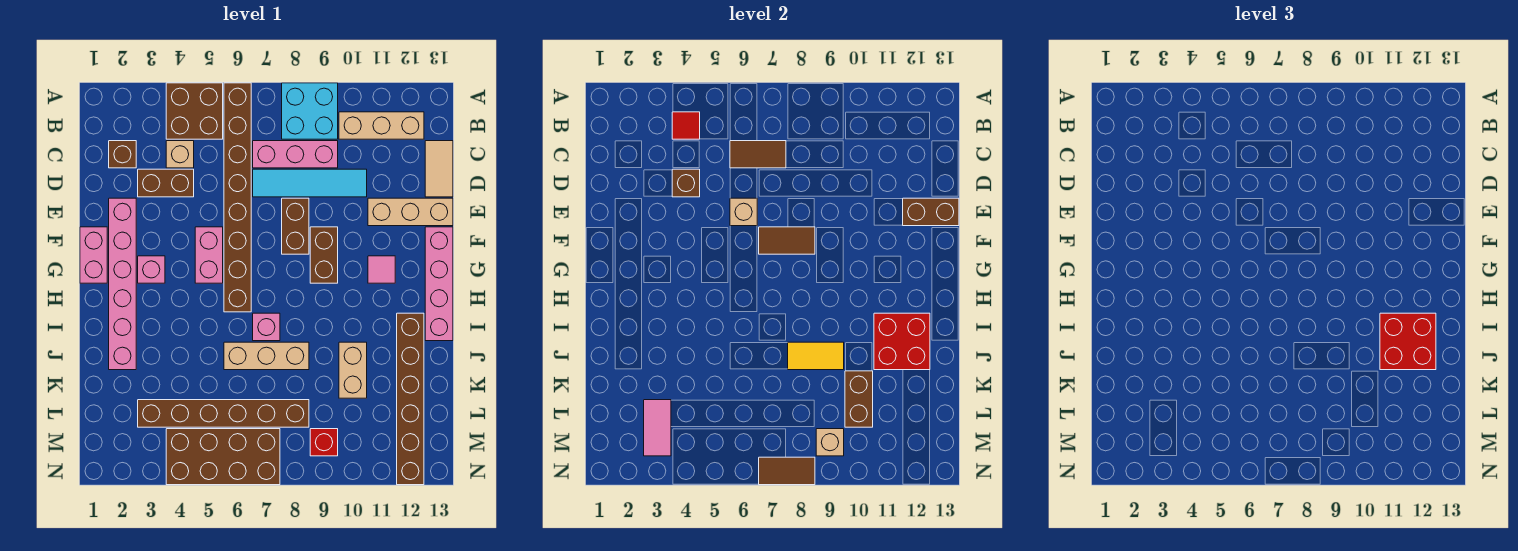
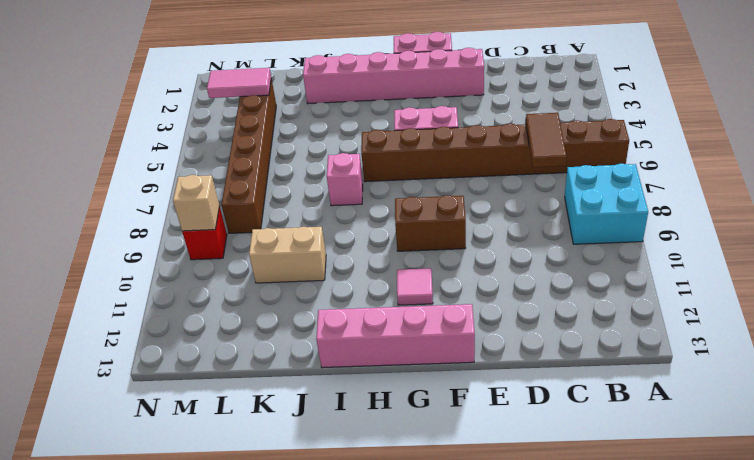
none -> brown 2x2 brick [166,83,223,139]
none -> tan 1x3 brick [339,112,424,139]
none -> brown 1x1 brick [109,141,136,168]
none -> tan 1x1 brick [166,141,194,168]

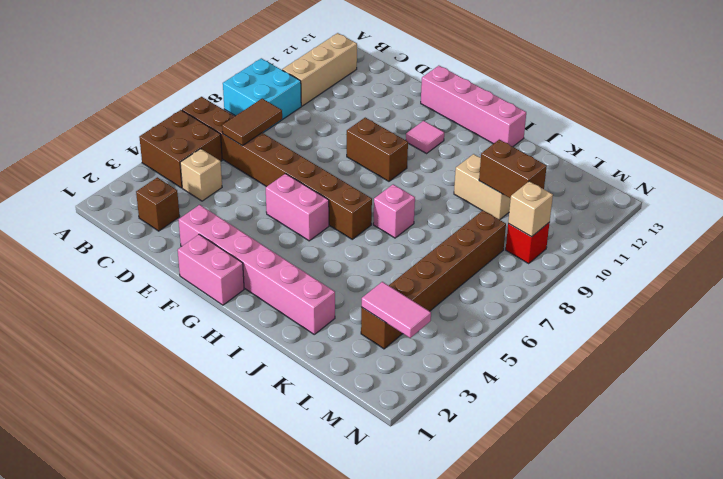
none -> pink 1x3 brick [253,141,338,168]
none -> tan 1x2 tile [425,141,453,197]
none -> brown 1x2 brick [138,169,194,197]
none -> cyan 1x4 tile [253,169,367,197]

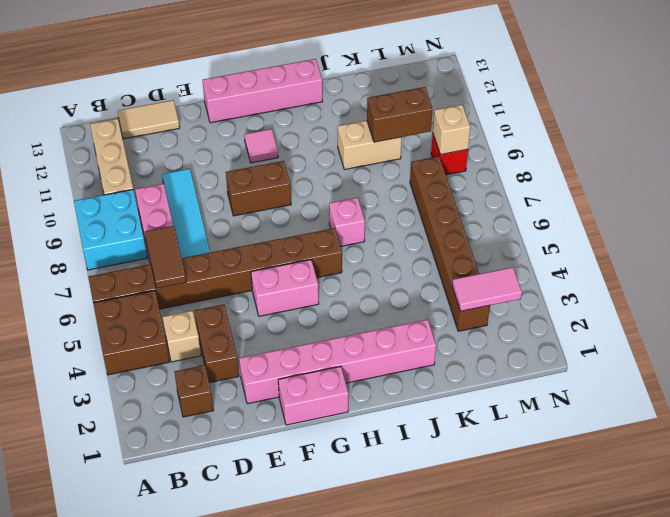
none -> brown 1x2 brick [282,198,309,254]
none -> tan 1x3 brick [368,198,453,226]
none -> pink 1x1 brick [138,256,165,283]
none -> brown 1x6 brick [397,313,424,485]

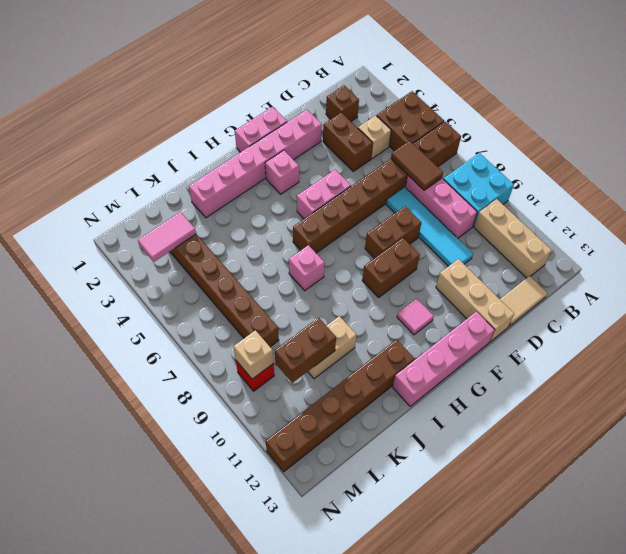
none -> tan 1x3 brick [224,342,309,370]
none -> brown 2x4 brick [166,429,280,485]
none -> red 1x1 tile [672,112,700,139]
none -> brown 1x1 brick [672,169,700,197]

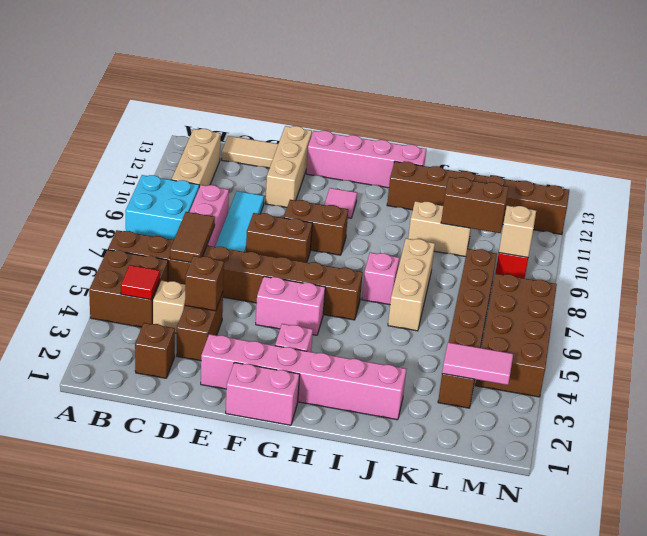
none -> tan 1x1 brick [730,198,757,226]
none -> brown 1x2 brick [903,198,959,226]
none -> brown 1x2 tile [759,227,815,254]
none -> red 2x2 brick [874,313,930,370]

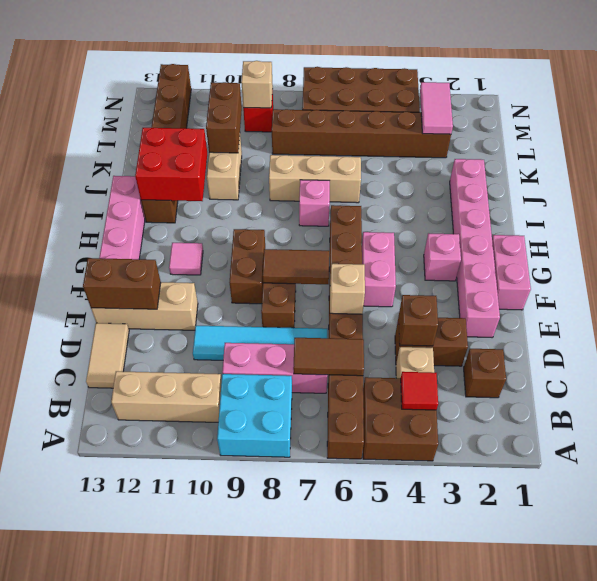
none -> yellow 1x2 tile [788,342,844,370]
none -> brown 1x2 tile [759,457,815,485]
none -> red 2x2 brick [1380,313,1436,370]

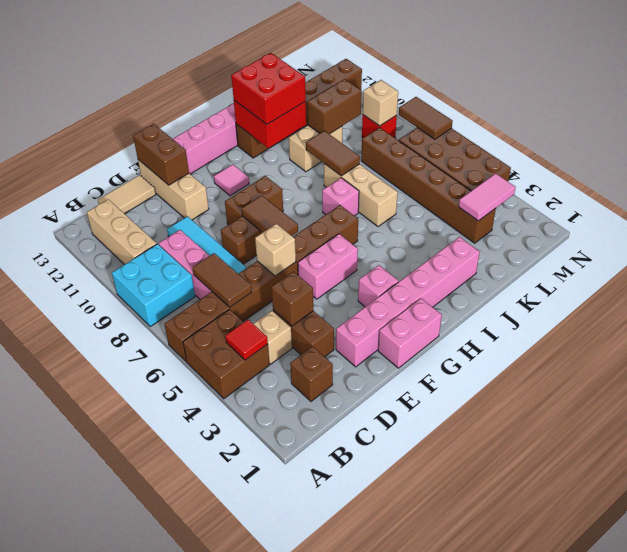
brown 1x2 tile [306,131,360,176] -> yellow 1x2 tile [788,342,844,370]

